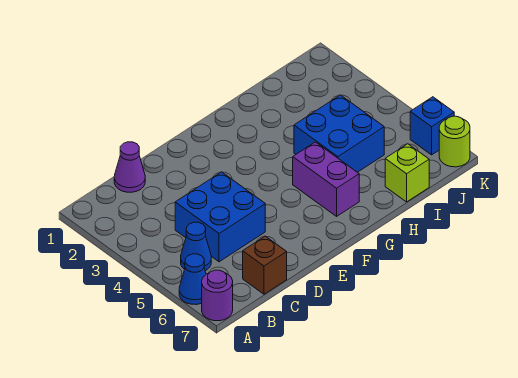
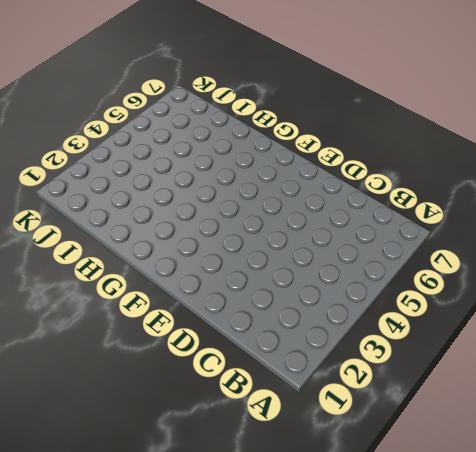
none -> blue 1x1 cone [179,254,206,305]
none -> purple 1x1 round brick [202,270,233,321]

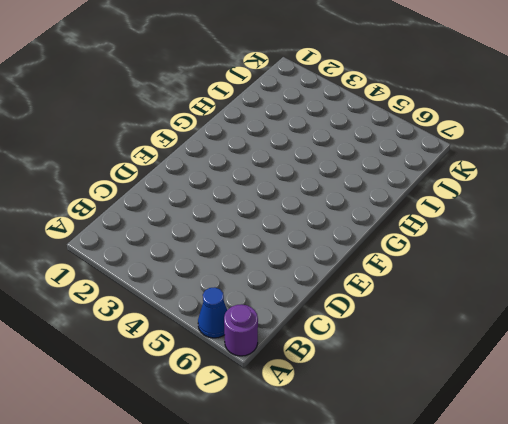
none -> blue 1x1 cone [181,222,211,271]
none -> purple 1x1 cone [114,142,145,192]

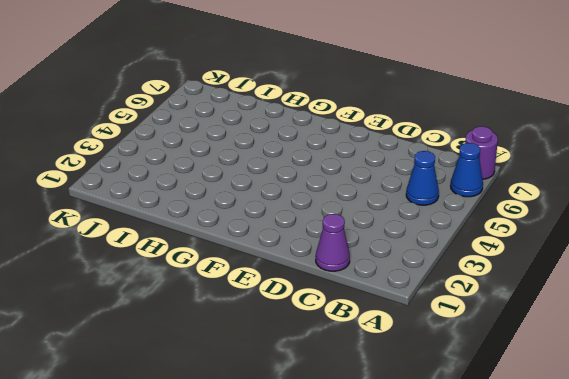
none -> blue 2x2 brick [175,172,265,262]
none -> brown 1x1 brick [243,236,287,294]

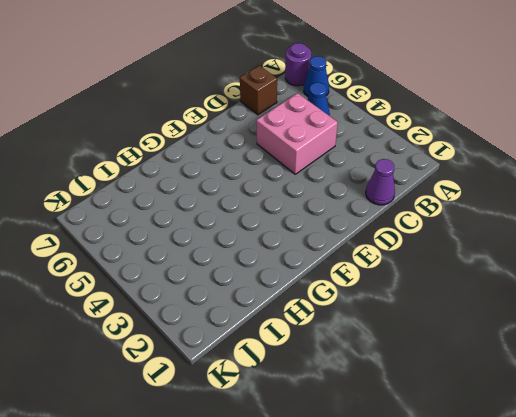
pink 2x2 brick [256,93,338,174] -> blue 2x2 brick [175,172,265,262]
none -> purple 1x2 brick [293,142,359,216]
none -> blue 2x2 brick [294,95,384,172]

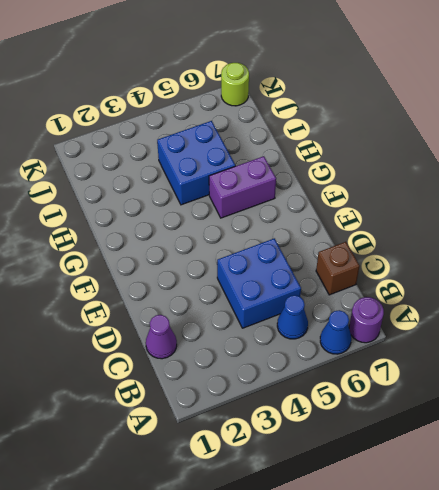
none -> lime 1x1 brick [385,144,429,202]
none -> blue 1x1 brick [410,97,454,155]

